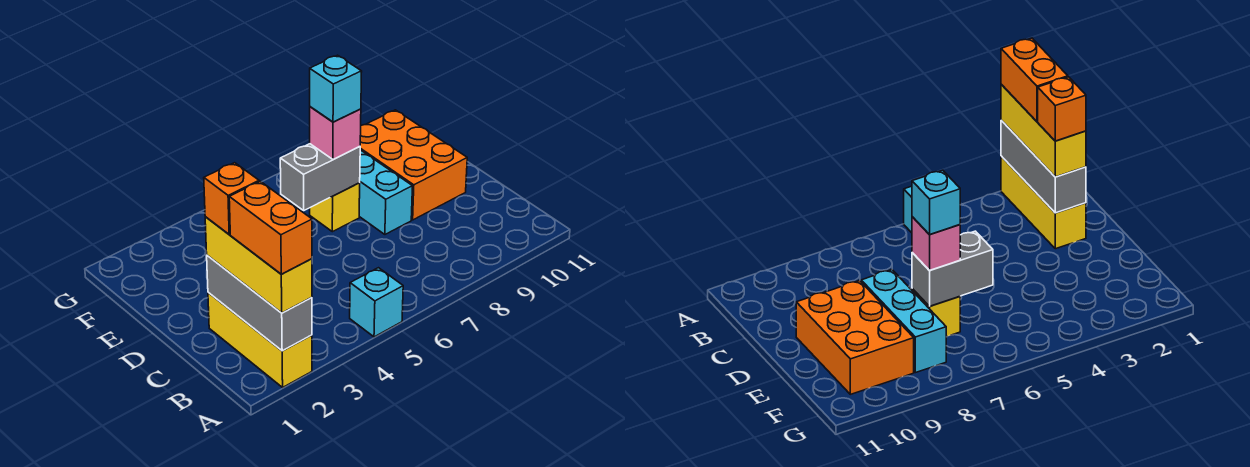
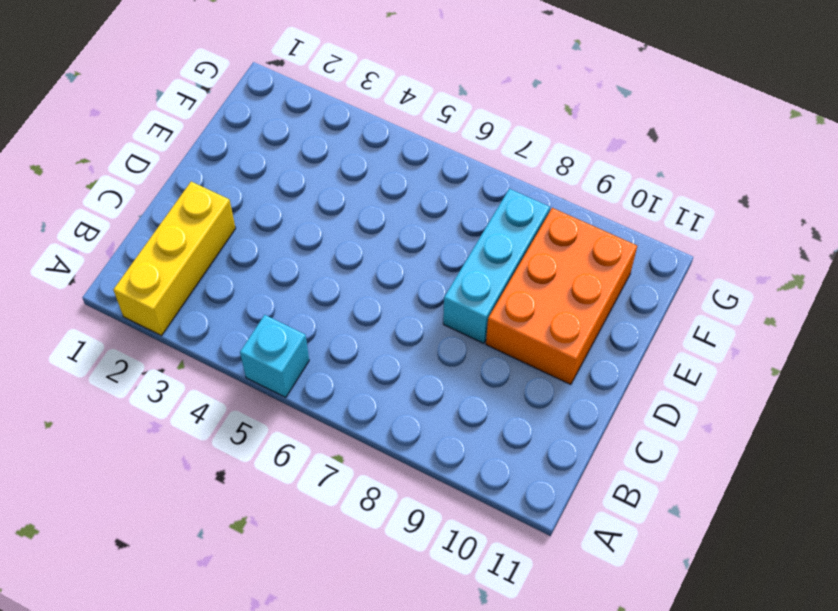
none -> yellow 1x1 brick [310,183,360,232]
none -> grey 1x3 brick [207,255,312,351]
none -> grey 1x2 brick [280,144,360,210]

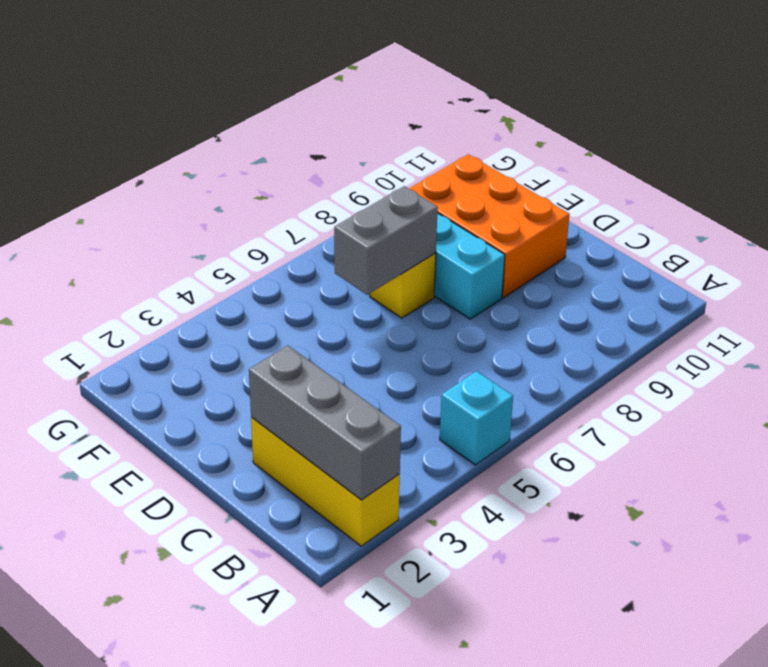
none -> yellow 1x3 brick [205,217,312,313]
none -> pink 1x1 brick [310,107,361,159]
none -> orange 1x2 brick [229,181,312,274]

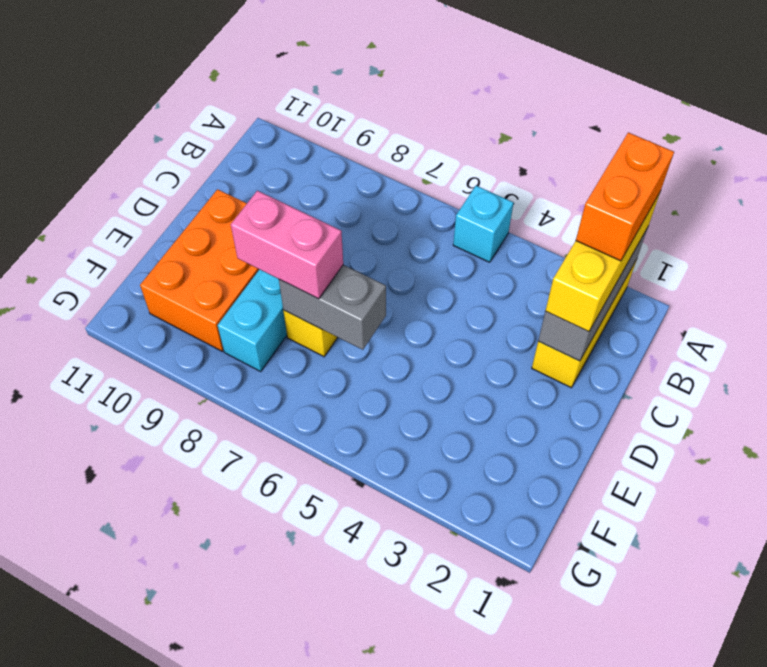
pink 1x2 brick [231,191,343,299] -> pink 1x1 brick [310,107,361,159]
none -> orange 1x1 brick [204,163,259,234]
none -> cyan 1x1 brick [310,55,362,122]

